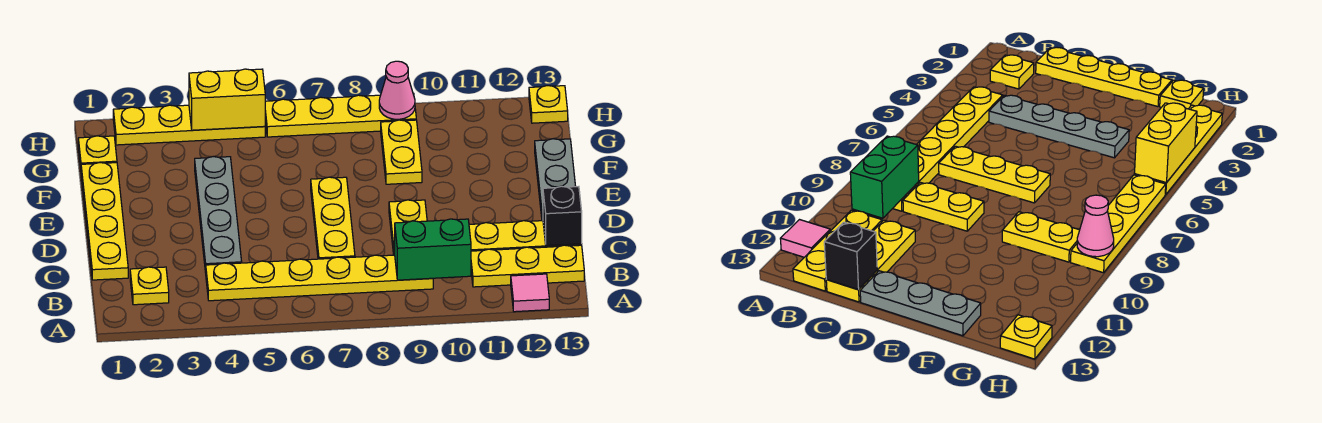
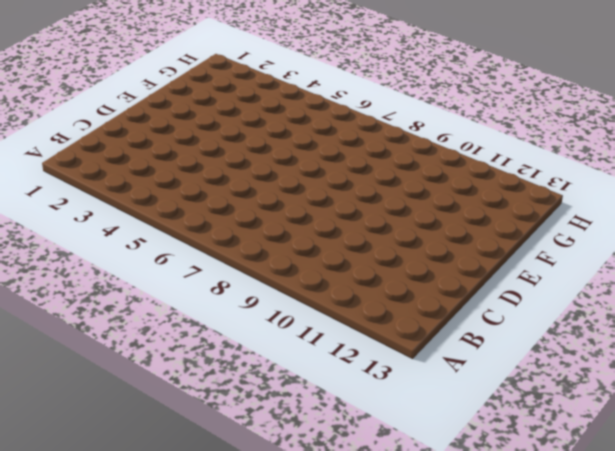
none -> pink 1x1 tile [511,274,549,312]
none -> yellow 1x1 plate [130,267,169,305]
none -> yellow 1x6 plate [206,255,433,301]

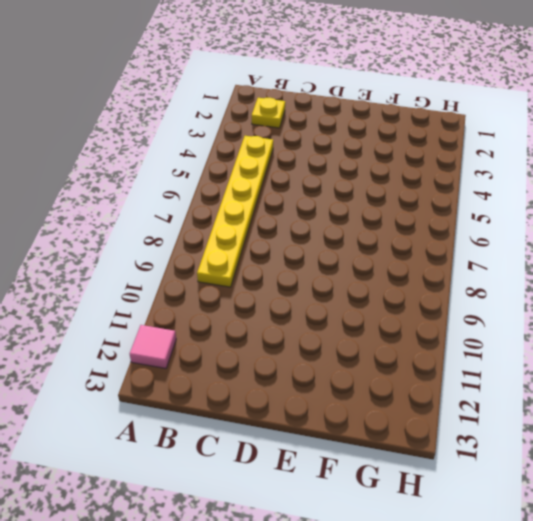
none -> yellow 1x3 plate [471,245,584,287]
none -> yellow 1x4 plate [81,162,128,280]
none -> grey 1x4 plate [195,157,242,273]

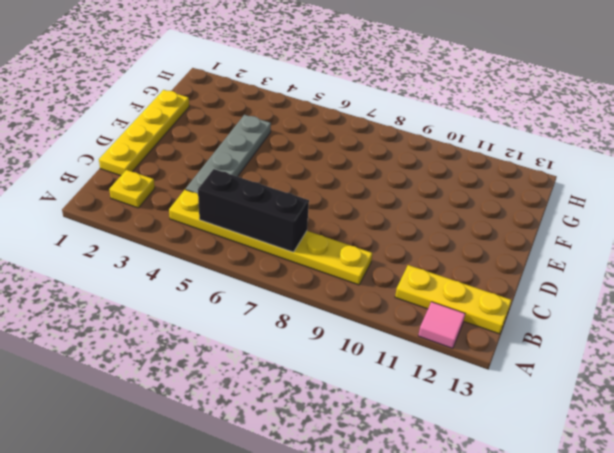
black 1x3 brick [198,169,309,252] -> none
none -> yellow 1x3 plate [311,177,355,259]
none -> yellow 1x2 plate [389,200,427,255]
none -> yellow 1x3 plate [469,221,582,251]

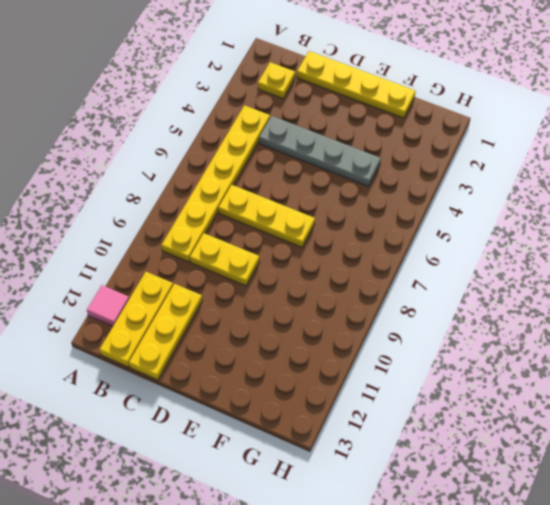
none -> grey 1x3 plate [535,139,576,221]
none -> yellow 1x2 plate [381,120,422,184]
none -> yellow 1x1 plate [78,136,117,168]

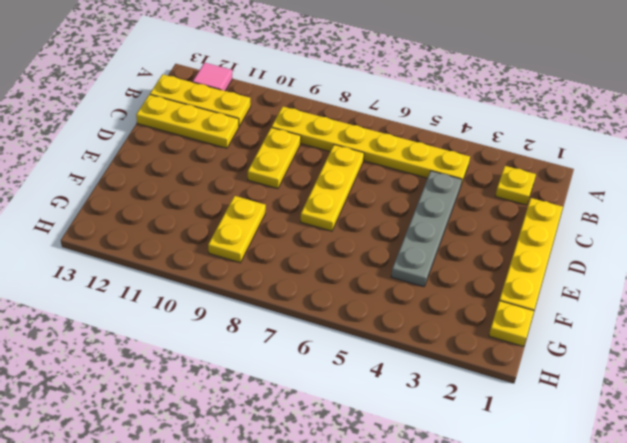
none -> grey 1x3 plate [535,139,576,221]
none -> yellow 1x4 plate [113,105,265,145]
none -> yellow 1x4 plate [265,94,416,137]

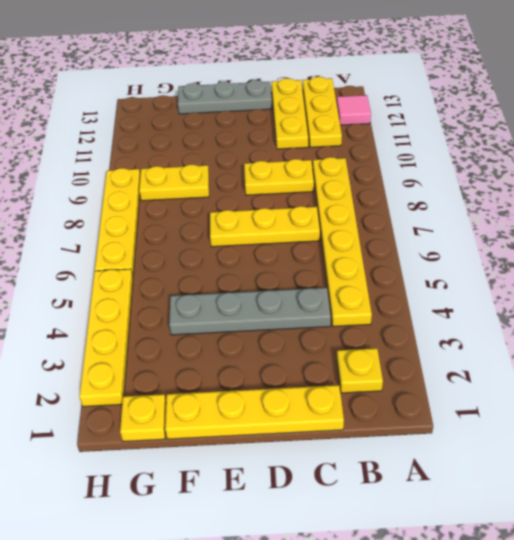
none -> yellow 1x1 plate [529,86,568,123]
none -> green 1x2 brick [395,219,471,280]
none -> black 1x1 brick [543,186,582,246]

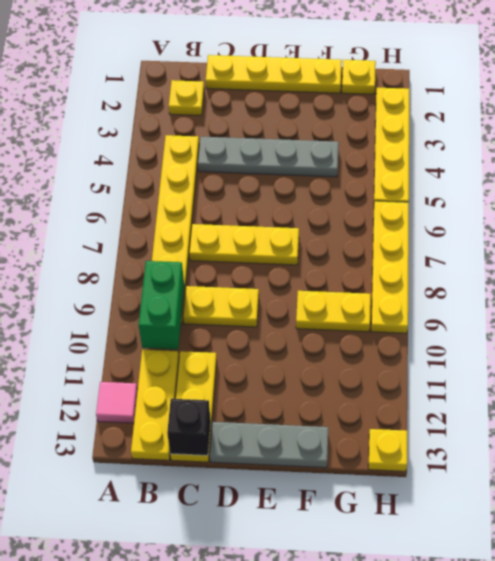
none -> yellow 1x2 brick [189,69,265,130]
none -> pink 1x1 cone [379,61,415,119]

